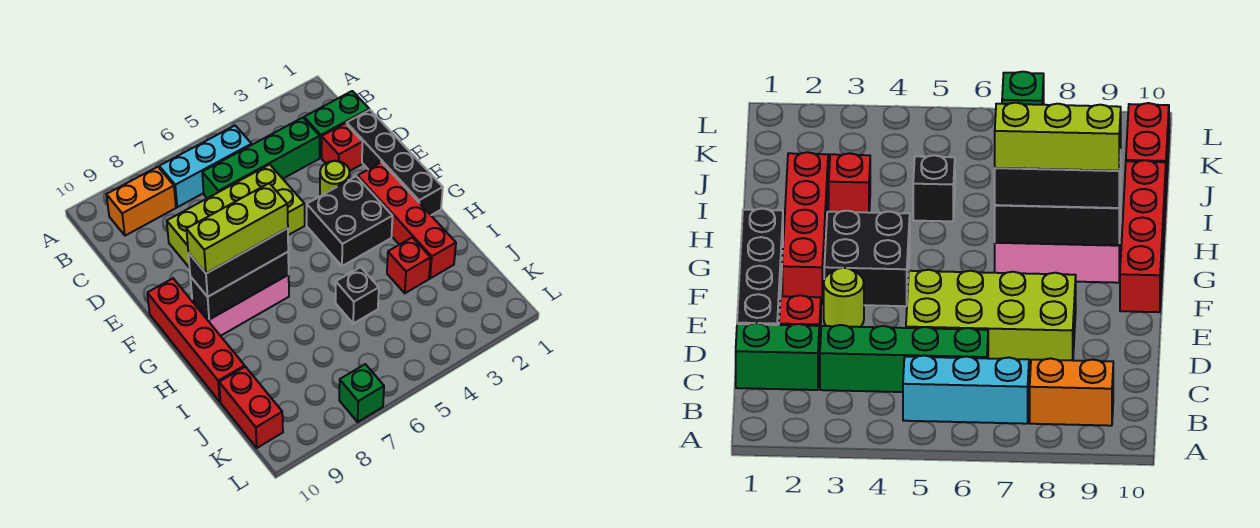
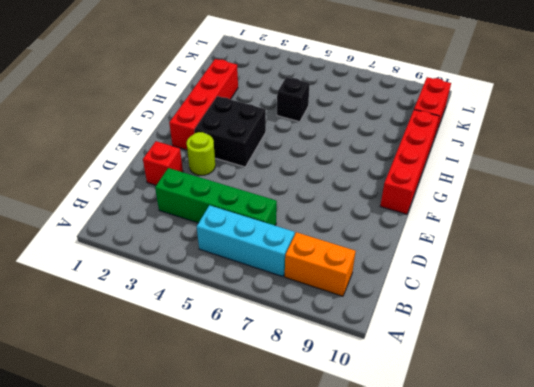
none -> green 1x2 brick [304,91,369,158]
none -> black 1x4 brick [347,110,443,215]
none -> lime 2x4 brick [167,164,305,268]

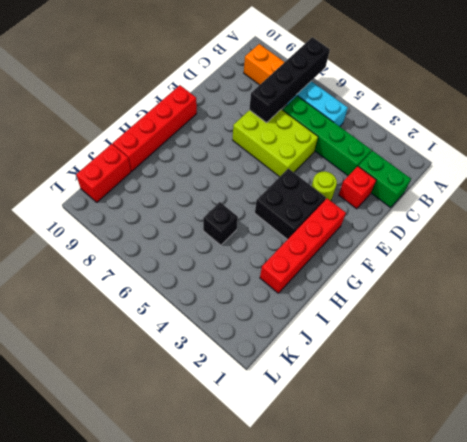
black 1x4 brick [249,37,330,123] -> black 1x4 brick moved to [347,110,443,215]
lime 2x3 brick [233,109,318,177] -> lime 2x4 brick [167,164,305,268]
none -> pink 1x3 brick [192,275,289,336]
none -> red 1x1 brick [387,238,430,293]
none -> green 1x1 brick [339,364,384,422]

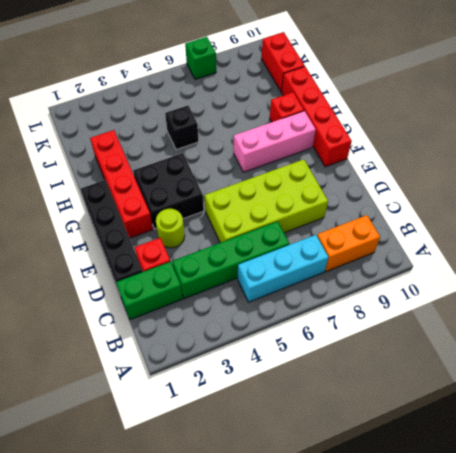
red 1x1 brick [270,92,304,122] -> red 1x1 brick moved to [387,238,430,293]
none -> black 1x3 brick [190,252,289,319]
none -> black 1x3 brick [188,228,288,297]
none -> lime 1x3 brick [186,183,288,273]

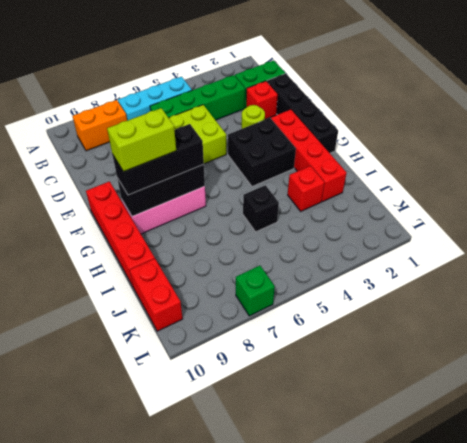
lime 1x2 brick [107,108,176,172] -> lime 1x3 brick [186,183,288,273]

